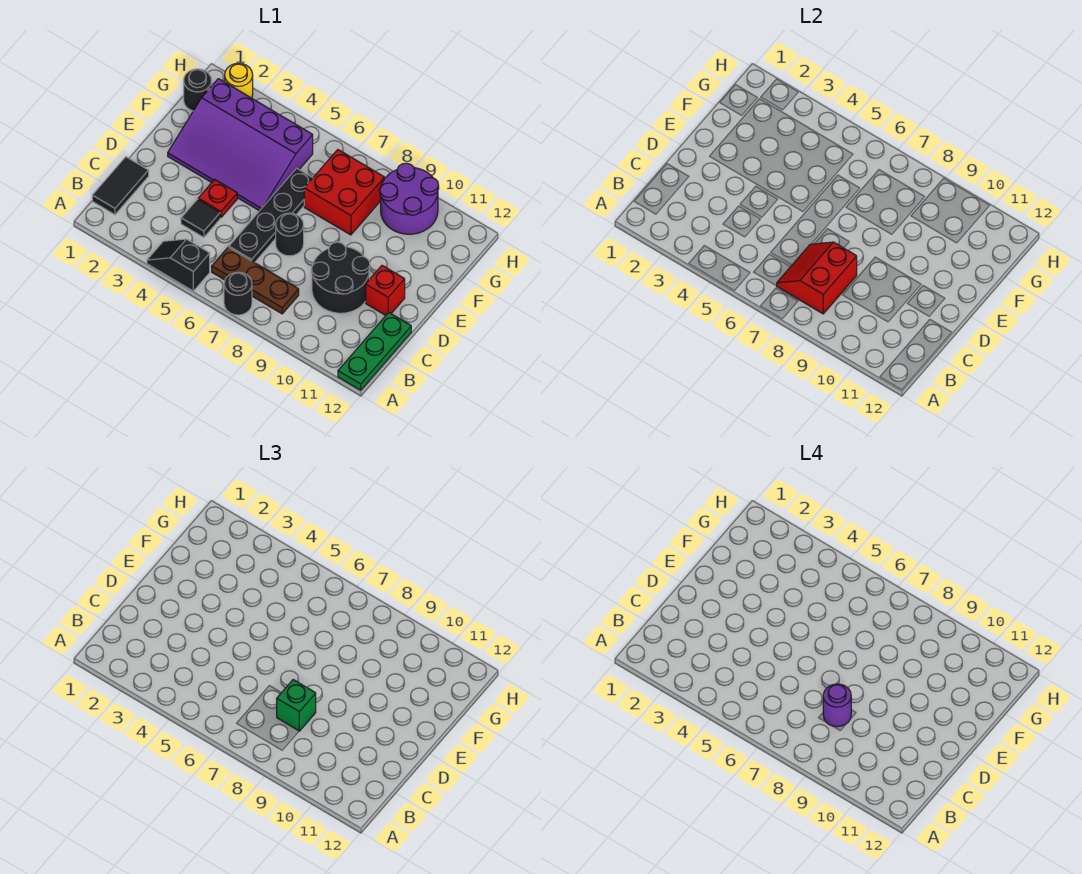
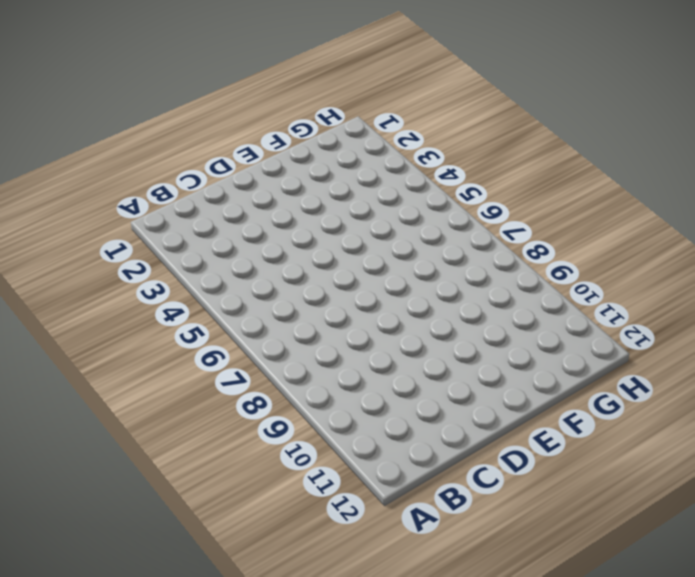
none -> black 1x2 slope [147,239,210,291]
none -> black 1x1 round brick [224,272,252,315]
none -> green 1x3 plate [338,312,411,390]

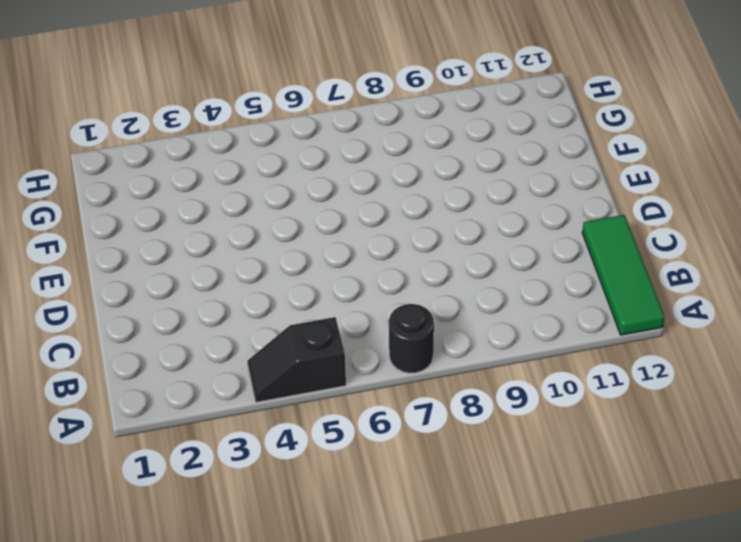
green 1x3 tile [582,215,665,335] -> green 1x3 plate [338,312,411,390]
none -> black 1x2 tile [92,157,149,215]
none -> brown 1x3 plate [212,247,299,314]
none -> black 1x1 tile [181,199,220,237]

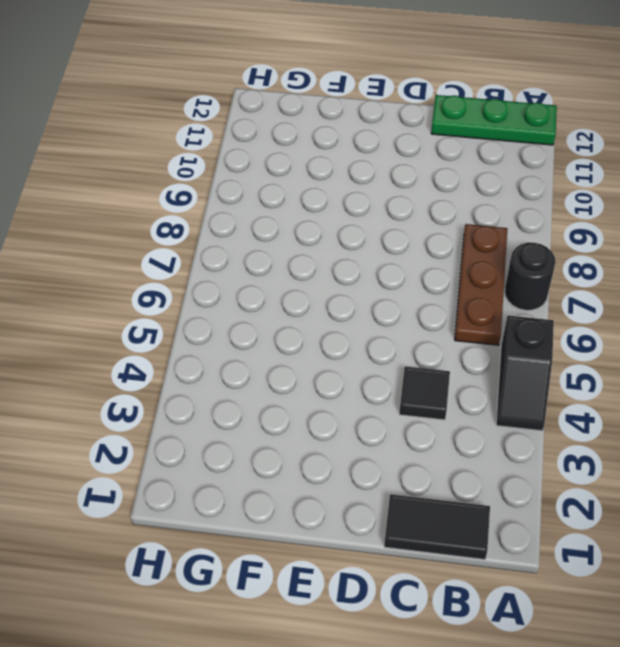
none -> black 1x4 plate [229,168,313,263]
none -> black 2x2 round brick [311,242,370,313]
none -> red 1x1 plate [198,179,237,218]

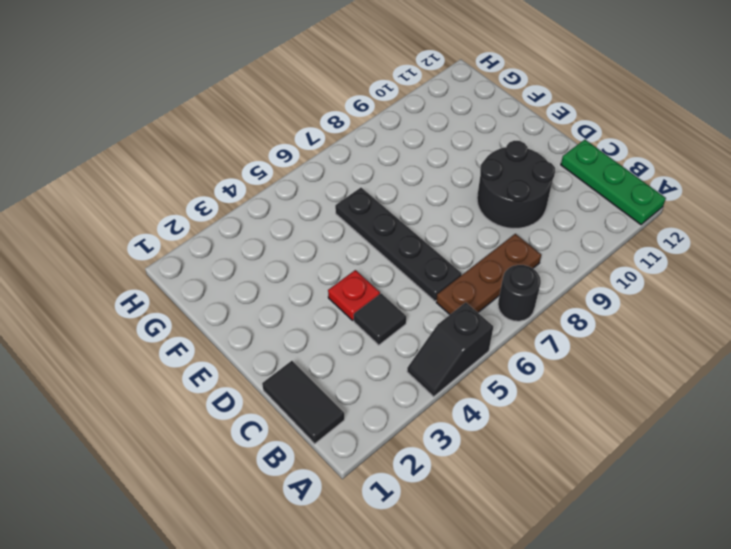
none -> black 1x1 round brick [276,213,304,256]
none -> red 1x1 brick [366,266,405,315]
none -> purple 3x4 slope [168,79,313,211]

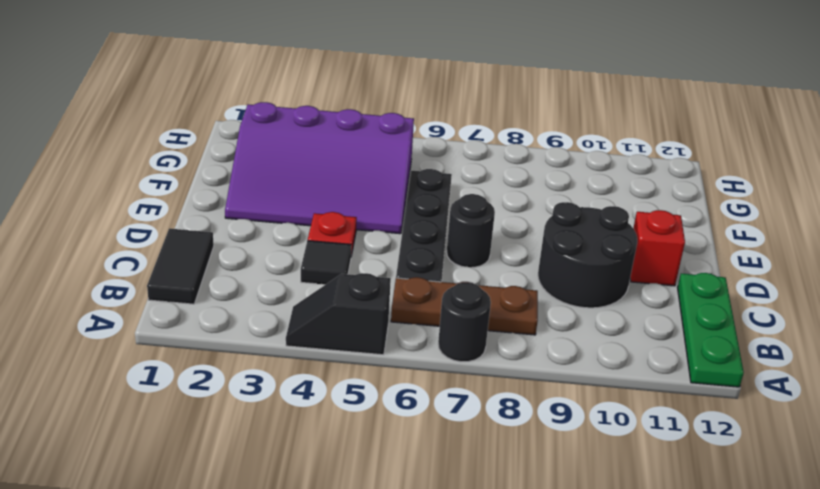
none -> red 2x2 brick [304,150,384,235]
none -> black 1x1 round brick [184,69,212,111]
none -> purple 2x2 round brick [380,163,439,234]

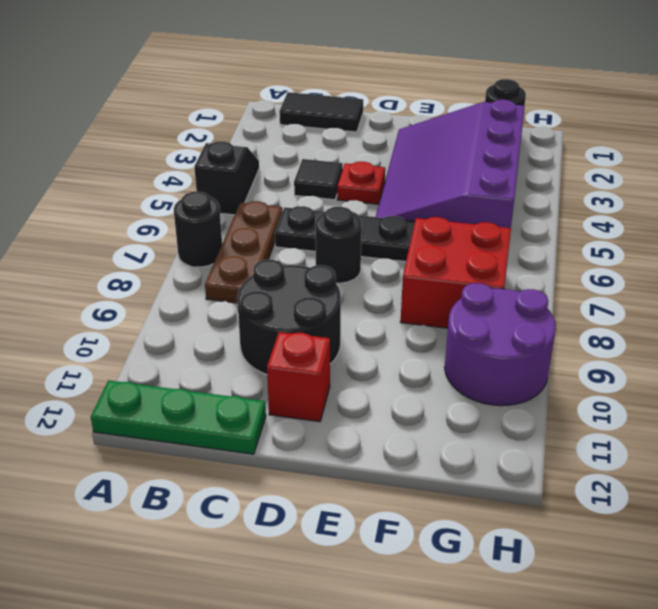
none -> yellow 1x1 round brick [225,63,253,98]
none -> red 2x2 slope [777,242,857,314]
none -> green 1x1 brick [277,680,316,731]

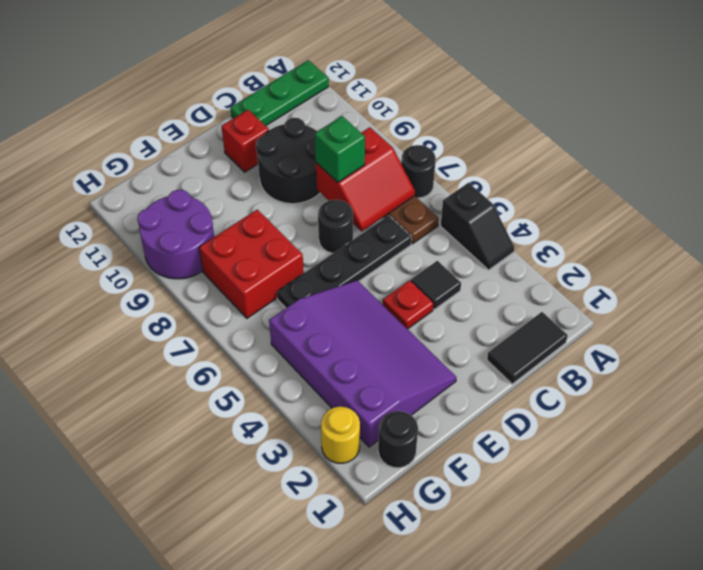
none -> purple 1x1 round brick [823,684,851,727]

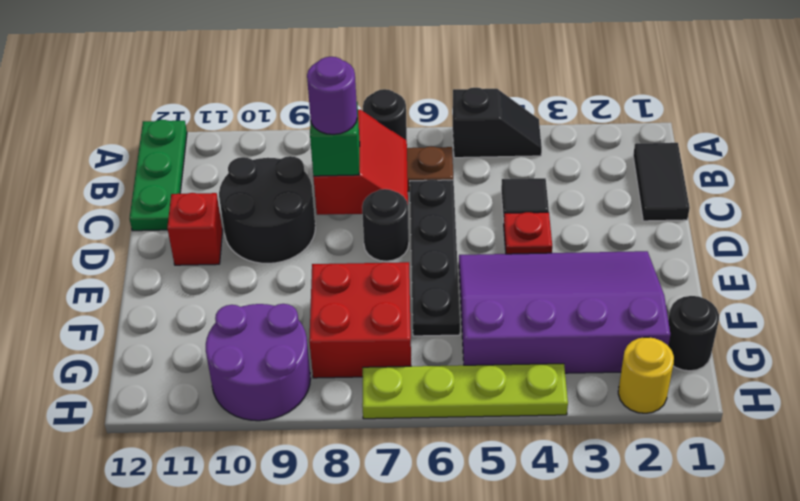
lime 1x4 plate [362,364,568,419] -> none

